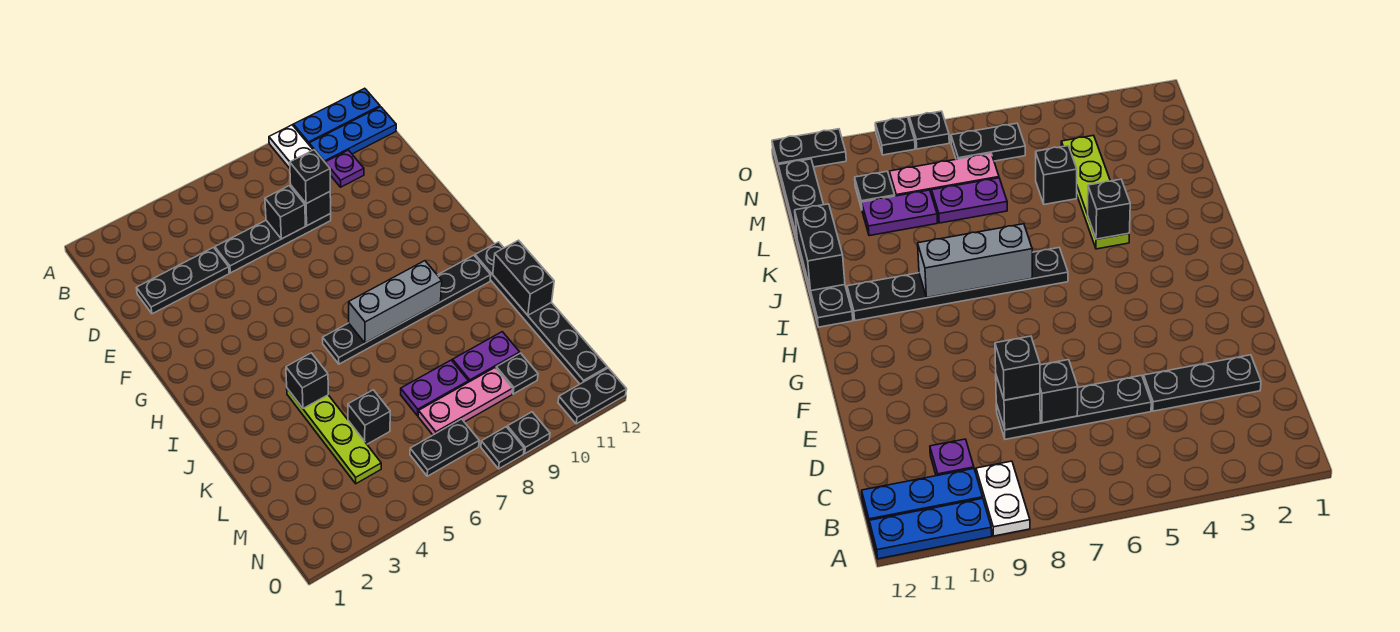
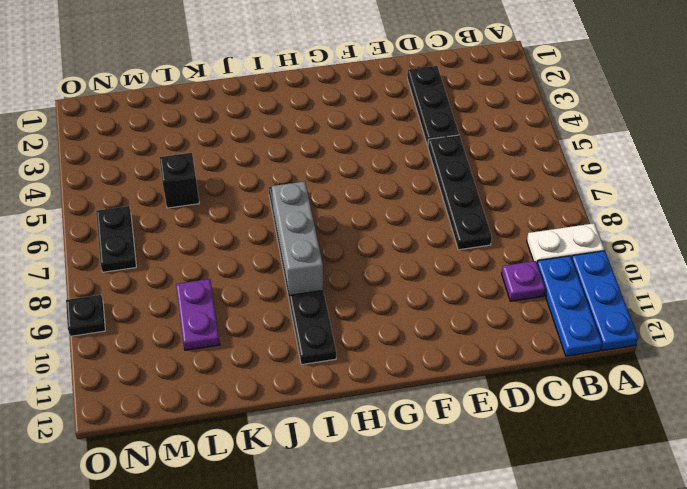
none -> black 1x6 plate [475,242,607,384]
none -> lime 1x4 plate [287,389,381,484]
none -> purple 1x2 plate [401,360,469,416]

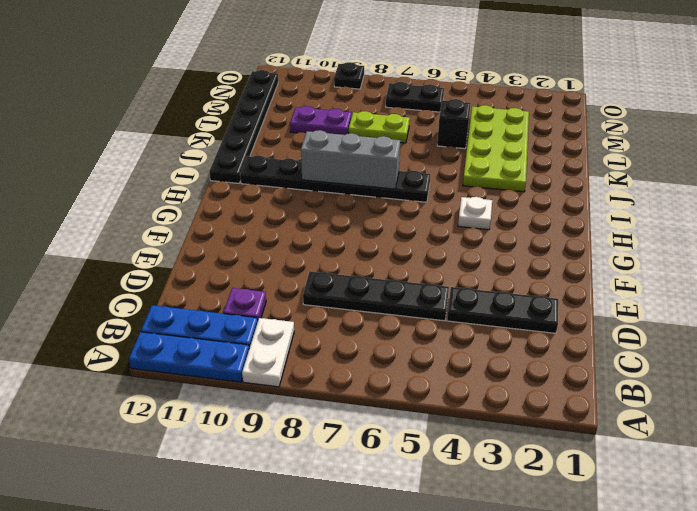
white 1x1 plate [458,197,492,230] -> none
lime 2x4 plate [463,105,529,192] -> lime 1x4 plate [287,389,381,484]
lime 1x2 plate [349,111,410,143] -> purple 1x2 plate [401,360,469,416]
none -> pink 1x3 plate [418,368,513,435]
none -> black 1x1 plate [496,353,538,394]
none -> black 1x1 plate [481,427,524,469]

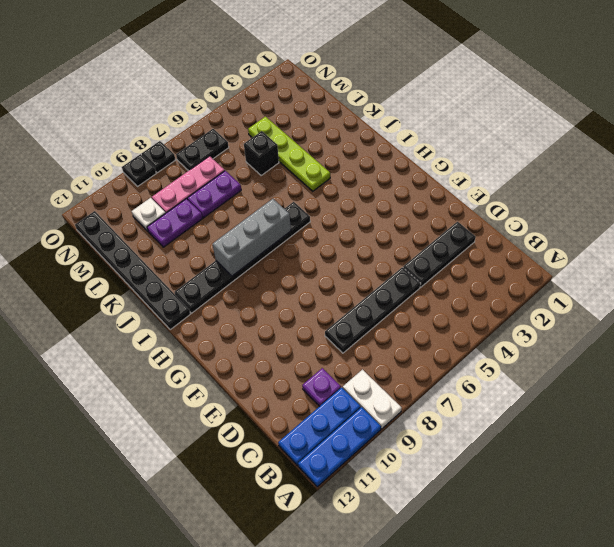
white 1x1 plate [132,198,166,231] -> black 1x1 plate [496,353,538,394]
none -> black 1x2 plate [558,368,627,424]
none -> black 1x1 brick [265,186,305,239]
none -> black 1x1 brick [291,186,331,225]

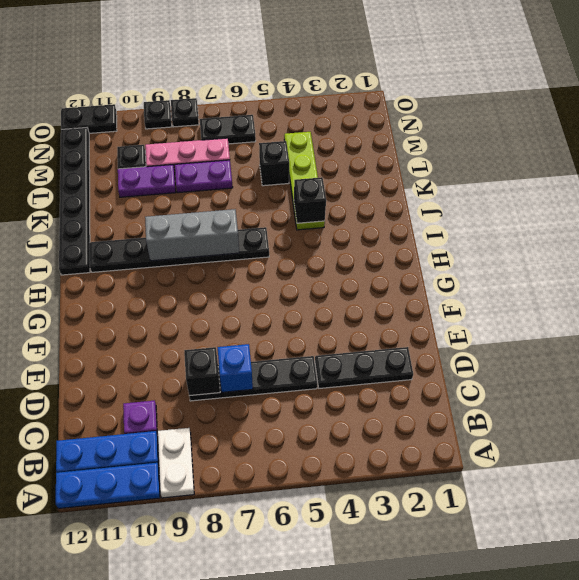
blue 1x1 brick [218,344,253,392] -> black 1x1 brick [265,186,305,239]
none -> black 1x2 brick [493,240,554,315]
none -> black 1x1 brick [290,150,330,204]

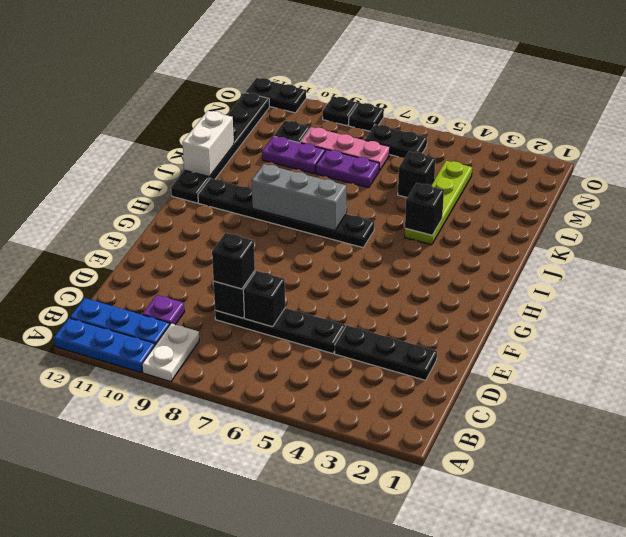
white 1x2 brick [182,111,234,177] -> black 1x2 brick [493,240,554,315]

